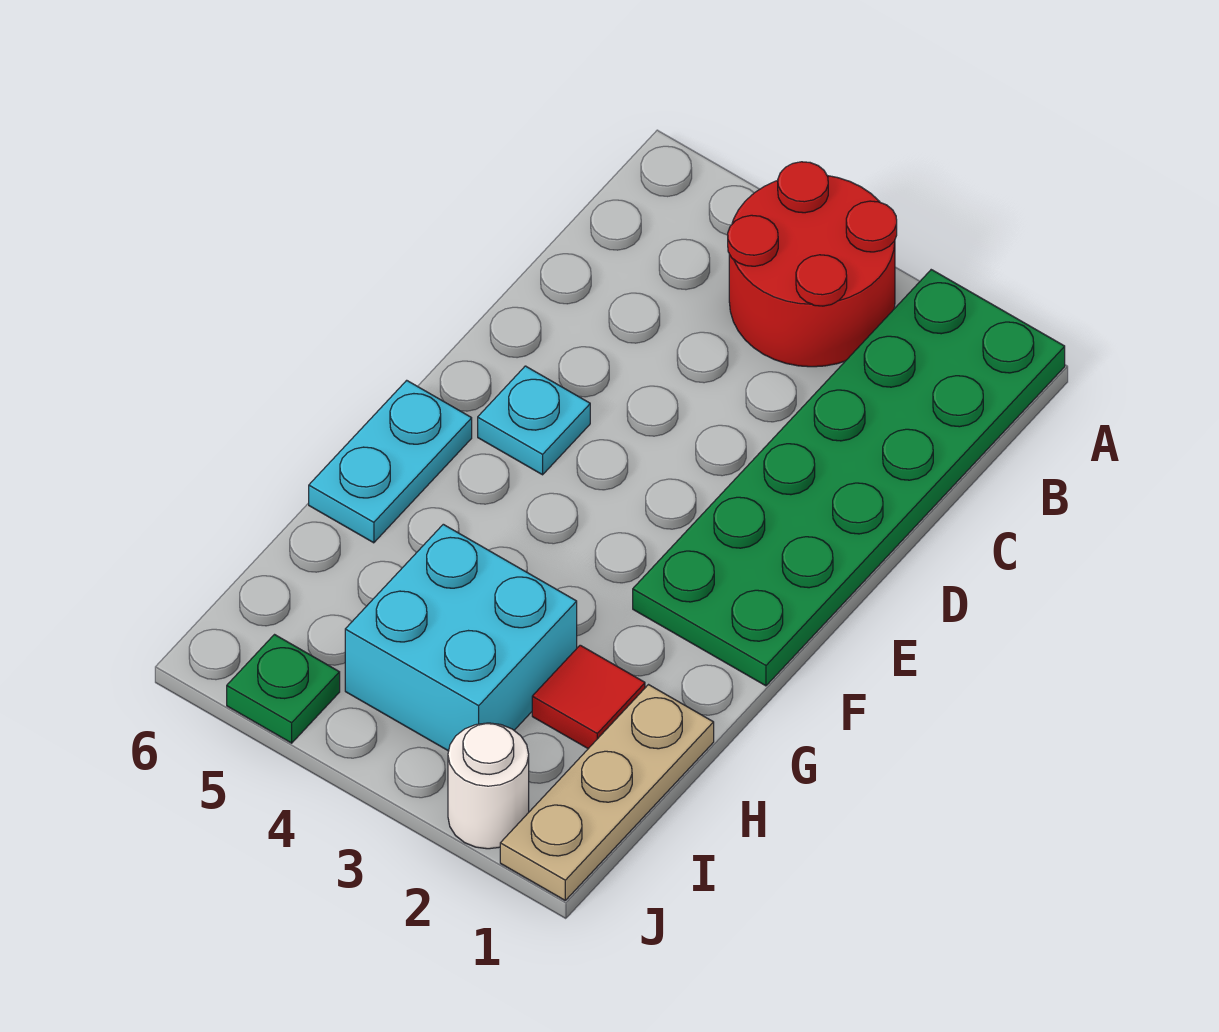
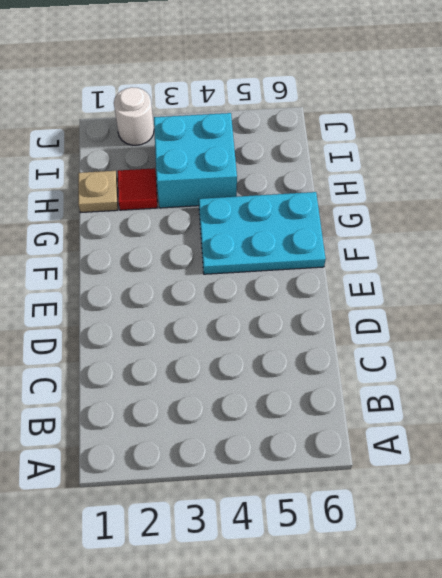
cyan 2x3 plate [199,192,326,274] -> cyan 1x2 plate [309,380,472,543]
tan 1x1 plate [78,171,118,213] -> tan 1x3 plate [500,685,714,900]
none -> green 2x6 plate [633,270,1065,686]
none -> red 2x2 round brick [728,162,897,367]

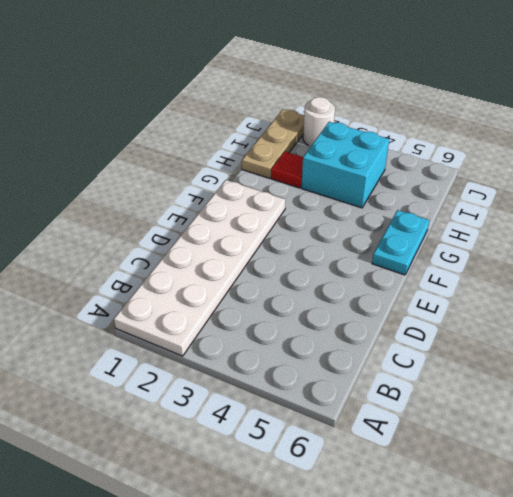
white 2x6 plate [114,180,285,356] -> green 2x6 plate [633,270,1065,686]
none -> red 2x2 round brick [728,162,897,367]
none -> cyan 1x1 plate [478,366,590,475]

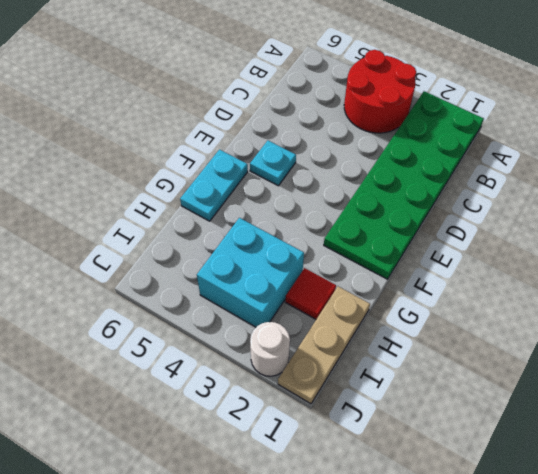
none -> green 1x1 plate [227,635,340,743]

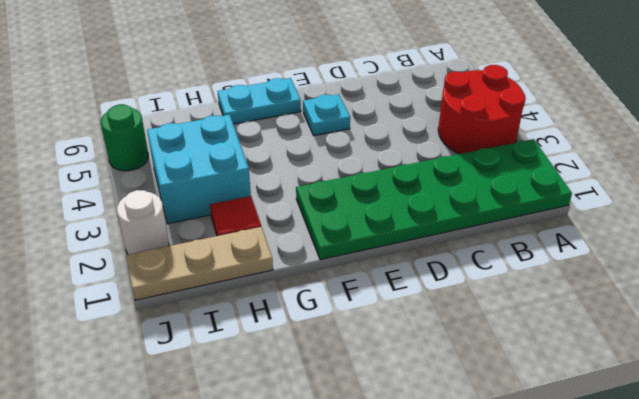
green 1x1 round brick [101,105,148,171] -> green 1x1 plate [227,635,340,743]

